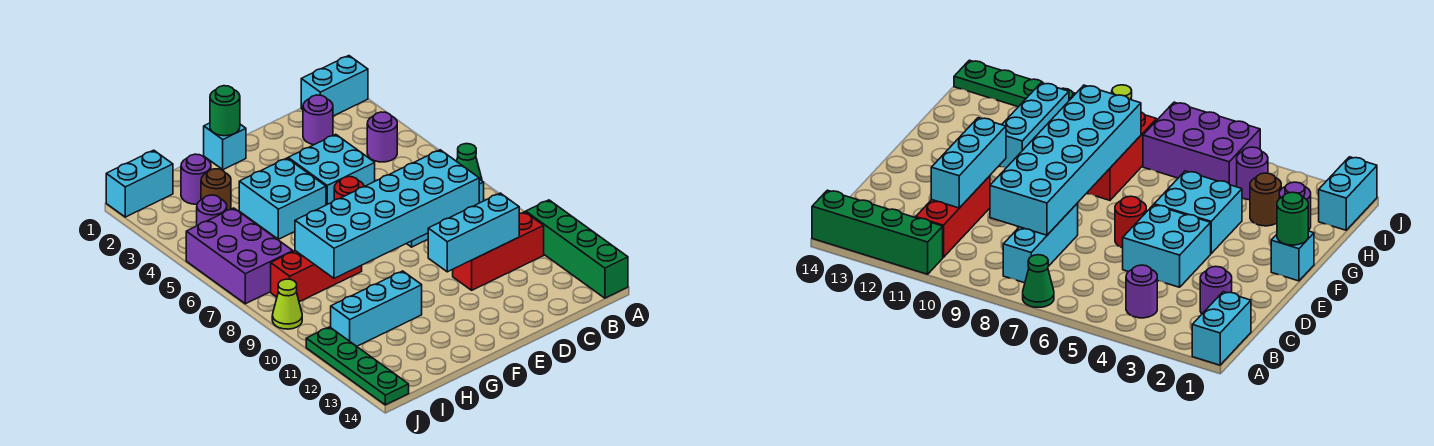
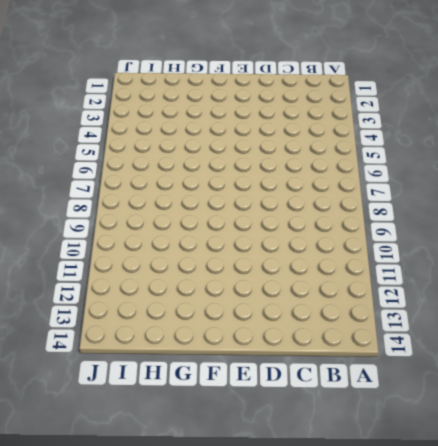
none -> cyan 1x2 brick [301,56,368,116]
none -> green 1x1 cone [457,144,482,180]
none -> green 1x4 brick [526,200,628,298]

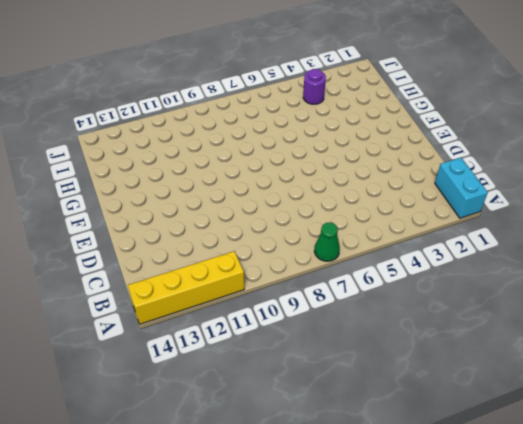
yellow 1x4 brick [128,251,244,324] -> green 1x4 brick [526,200,628,298]
none -> purple 1x1 round brick [367,112,397,162]
none -> cyan 1x3 brick [1003,203,1078,283]
none -> red 1x3 brick [453,212,544,290]

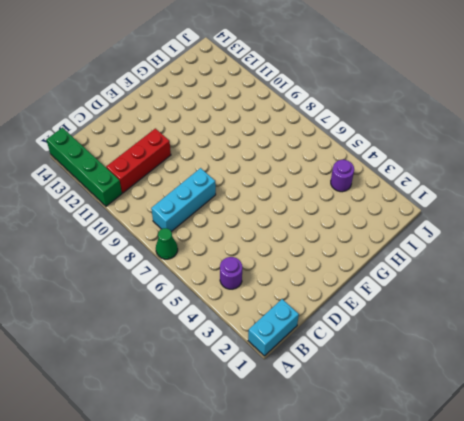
none -> purple 1x1 round brick [303,95,333,145]
none -> cyan 2x2 brick [288,134,375,205]
none -> red 1x1 round brick [334,177,364,200]

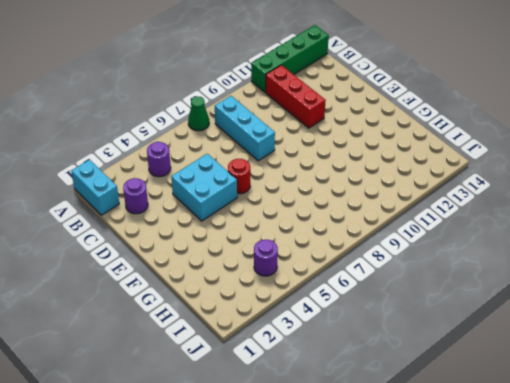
none -> cyan 1x1 brick [204,123,246,170]
none -> cyan 2x2 brick [239,158,326,239]
none -> red 1x3 brick [271,251,362,302]

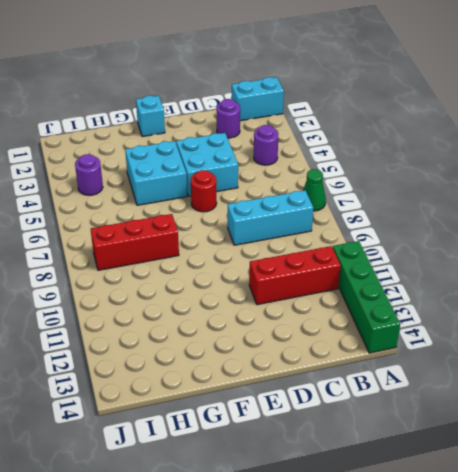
none -> cyan 1x3 brick [331,271,422,346]
none -> purple 1x1 round brick [181,154,211,204]
none -> brown 1x1 round brick [201,169,231,210]

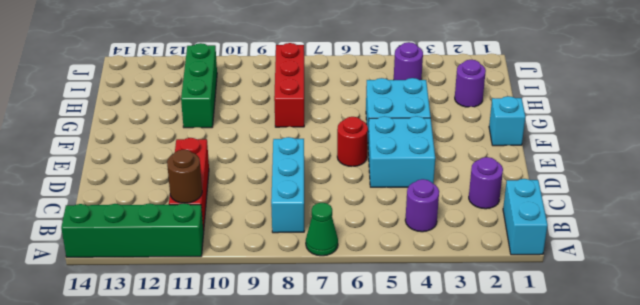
brown 1x1 round brick [167,150,202,203] -> brown 1x1 round brick moved to [201,169,231,210]
green 1x3 brick [181,43,217,128] -> cyan 1x3 brick [331,271,422,346]
none -> cyan 1x2 brick [106,150,173,217]
none -> purple 2x3 brick [186,208,293,304]
none -> lime 1x1 cone [272,279,302,329]

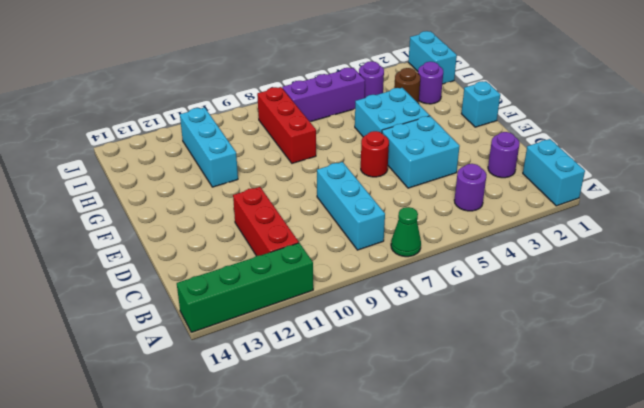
purple 1x3 brick [282,68,365,122] -> purple 2x3 brick [186,208,293,304]
none -> lime 1x1 cone [272,279,302,329]
none -> green 1x4 plate [306,327,409,405]
none -> cyan 2x6 brick [295,150,479,278]

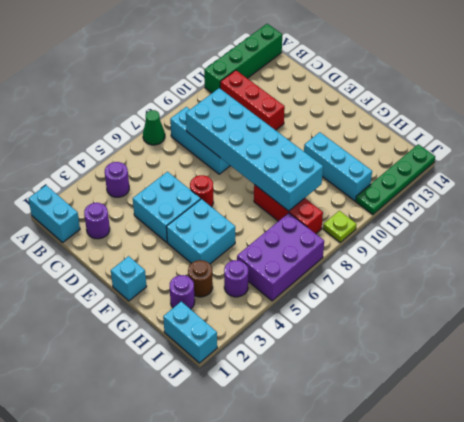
lime 1x1 plate [323,211,357,242] -> lime 1x1 cone [272,279,302,329]
none -> cyan 1x3 brick [428,193,519,272]
none -> green 1x1 round brick [210,86,240,136]

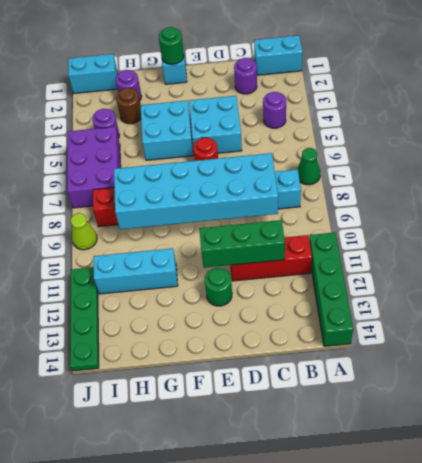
green 1x3 brick [199,220,285,268] -> cyan 1x3 brick [428,193,519,272]
green 1x1 round brick [205,268,232,306] -> none

